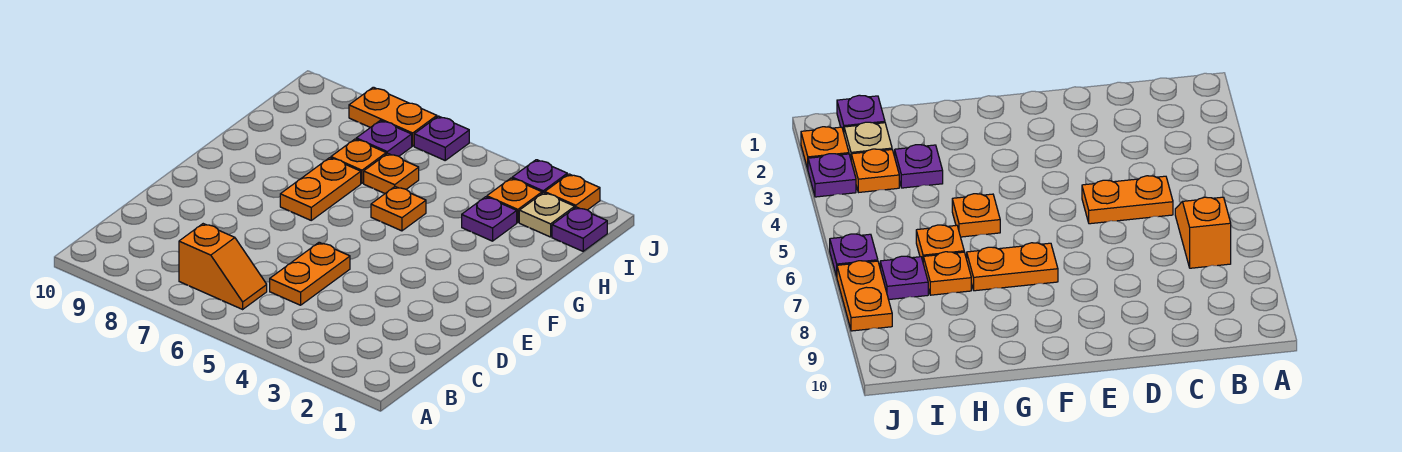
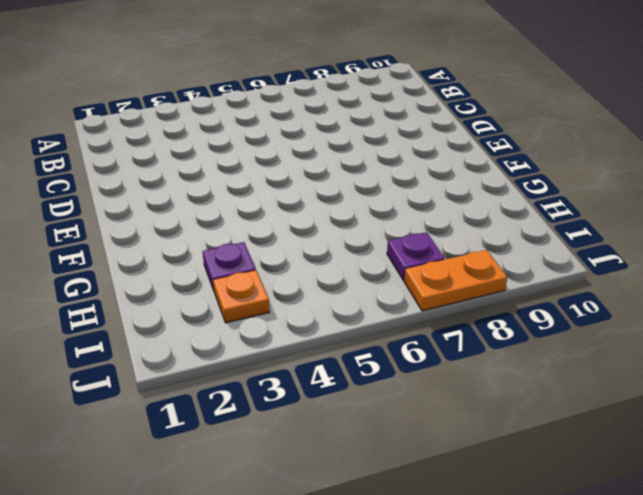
none -> orange 1x2 slope [179,224,267,309]
none -> orange 1x2 plate [270,242,350,305]
none -> orange 1x2 plate [280,158,361,220]

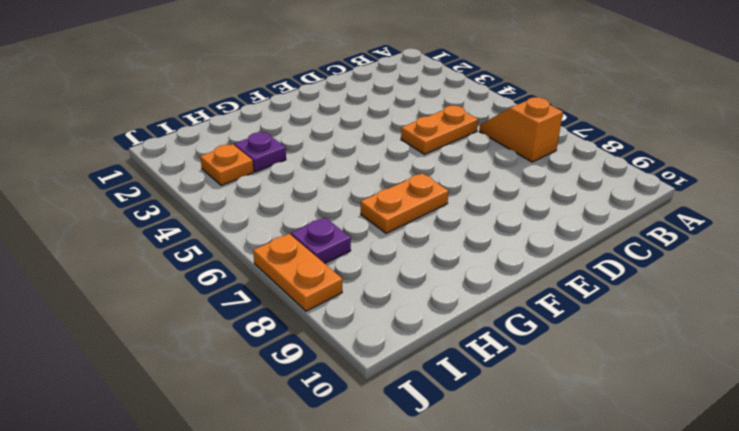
none -> orange 1x1 plate [371,187,426,231]
none -> orange 1x1 plate [364,153,419,193]
none -> orange 1x1 plate [331,139,386,183]

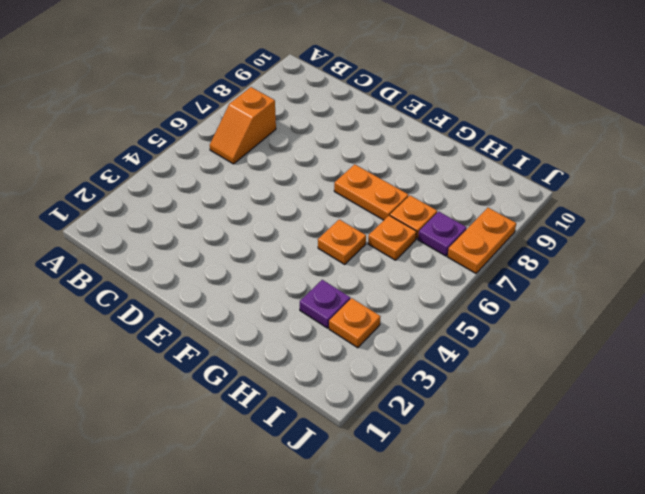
none -> orange 1x2 plate [270,242,350,305]
none -> purple 1x1 plate [552,207,607,251]
none -> tan 1x1 plate [519,193,575,237]

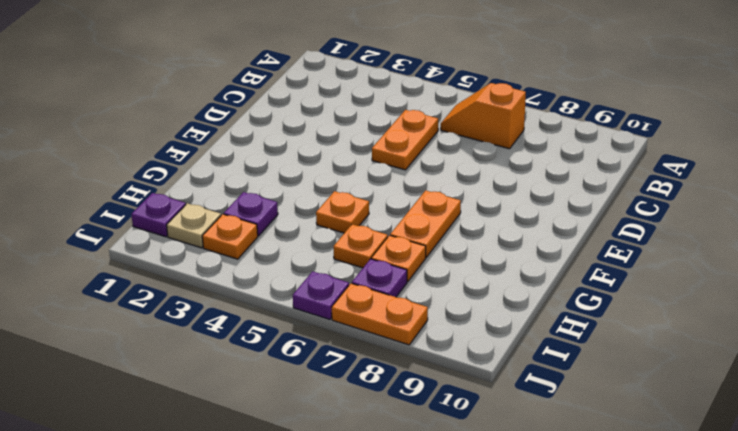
none -> orange 1x1 plate [545,174,600,210]
none -> purple 1x1 plate [512,160,567,193]

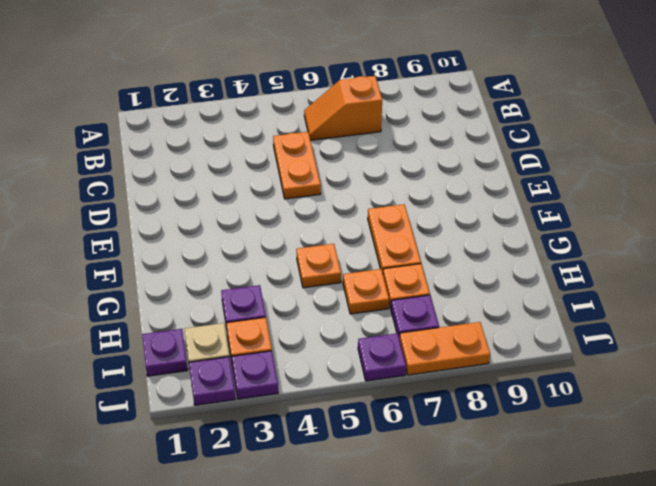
purple 1x1 plate [189,357,235,405] -> orange 1x1 plate [545,174,600,210]

